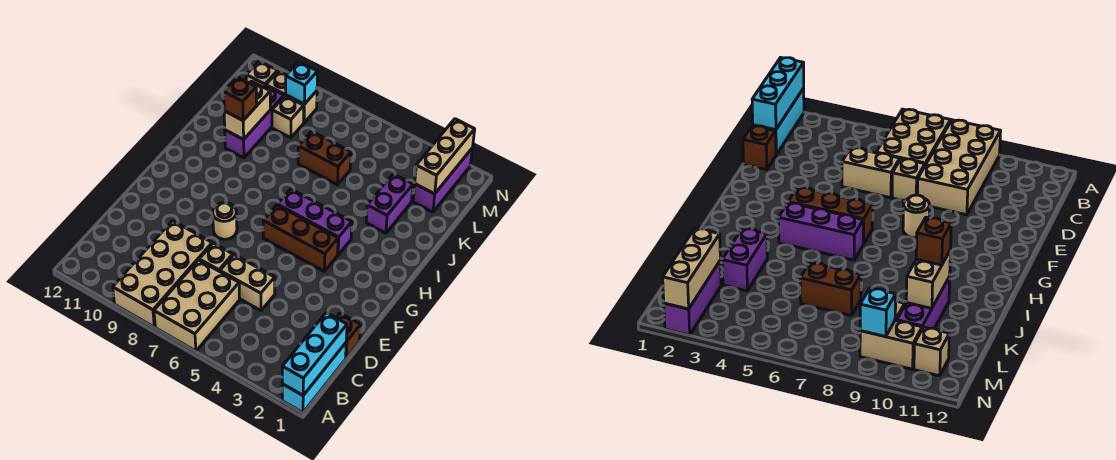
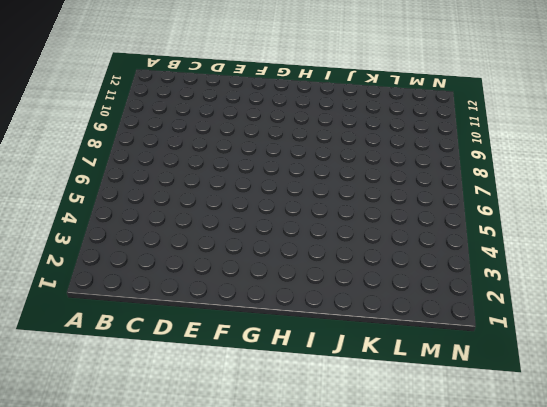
none -> cyan 1x3 brick [282,343,346,413]
none -> tan 2x3 brick [154,260,240,351]
none -> tan 2x4 brick [113,221,212,327]

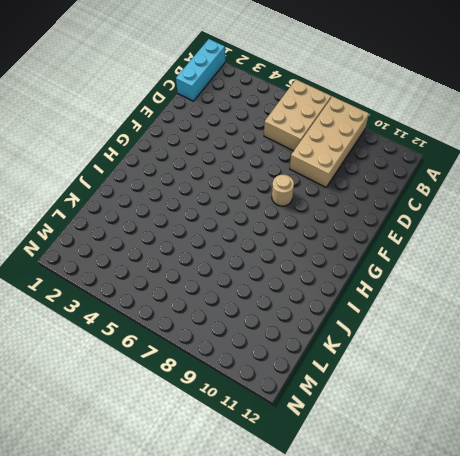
none -> brown 1x1 brick [336,313,360,358]
none -> tan 1x2 brick [220,255,275,311]
none -> tan 1x1 brick [199,243,233,271]

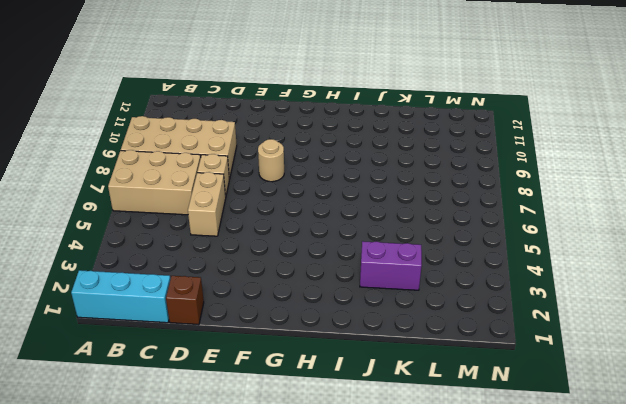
none -> brown 1x3 brick [263,205,338,271]
none -> purple 1x3 brick [277,189,352,255]
none -> purple 1x3 brick [225,86,284,158]

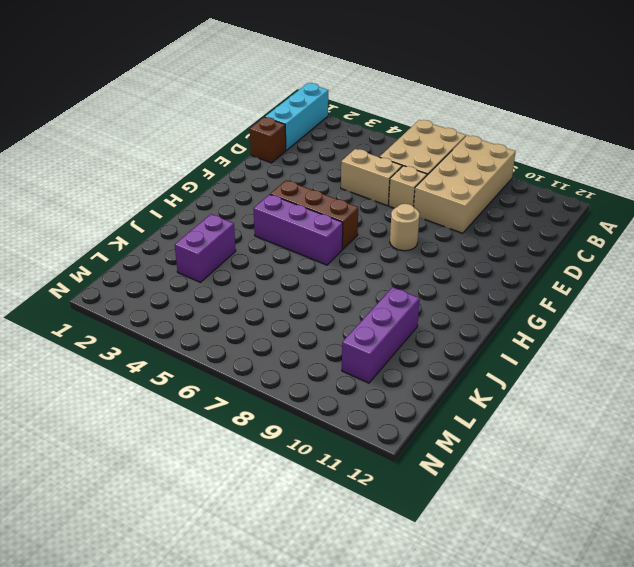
none -> brown 1x2 brick [298,131,351,185]
none -> purple 1x3 brick [413,149,472,212]
none -> tan 1x1 brick [272,96,304,138]

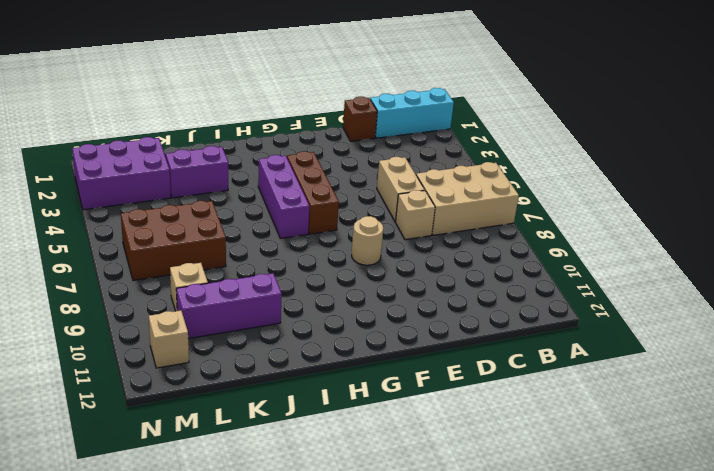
brown 2x3 brick [121,201,226,281] -> brown 1x2 brick [298,131,351,185]
purple 2x3 brick [72,137,171,210] -> purple 1x3 brick [413,149,472,212]
none -> tan 2x4 brick [113,221,212,327]
none -> tan 1x2 brick [266,71,317,123]
none -> cyan 1x3 brick [282,313,347,395]

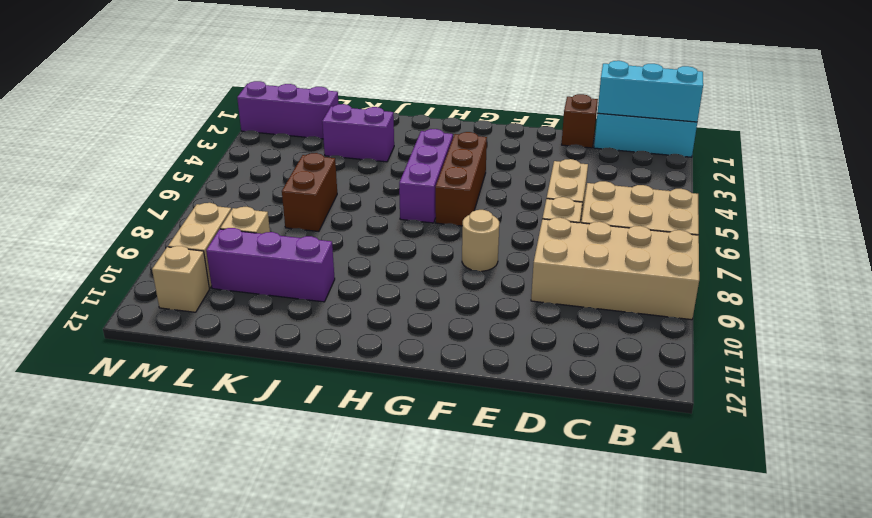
none -> tan 1x2 brick [224,81,270,140]
none -> tan 1x3 brick [415,119,475,194]
none -> cyan 1x1 brick [286,62,317,104]

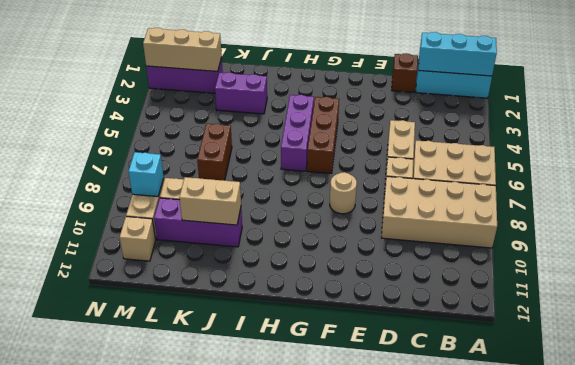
none -> brown 1x1 brick [224,77,257,120]

